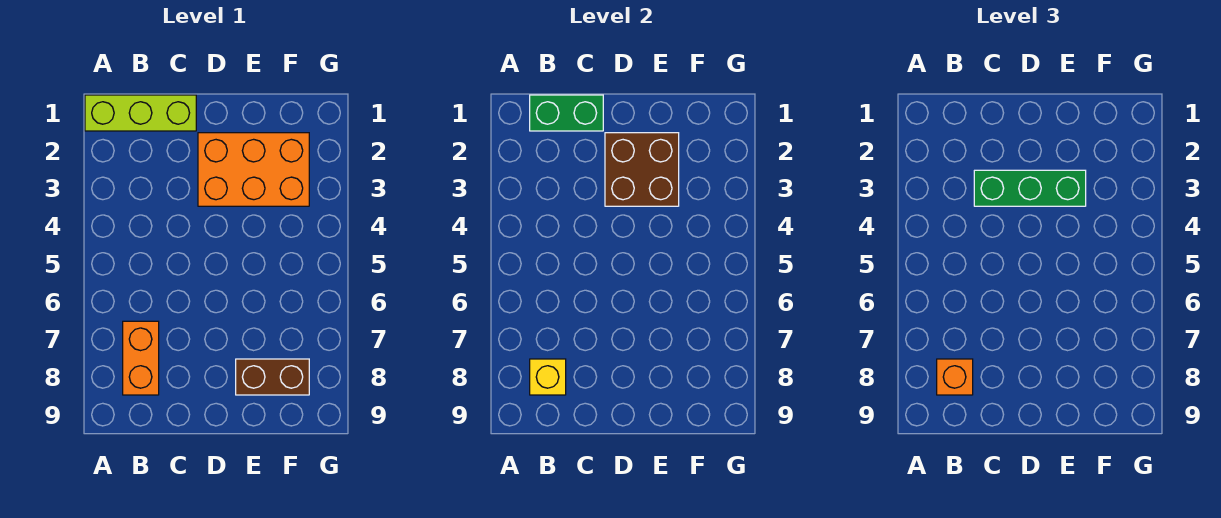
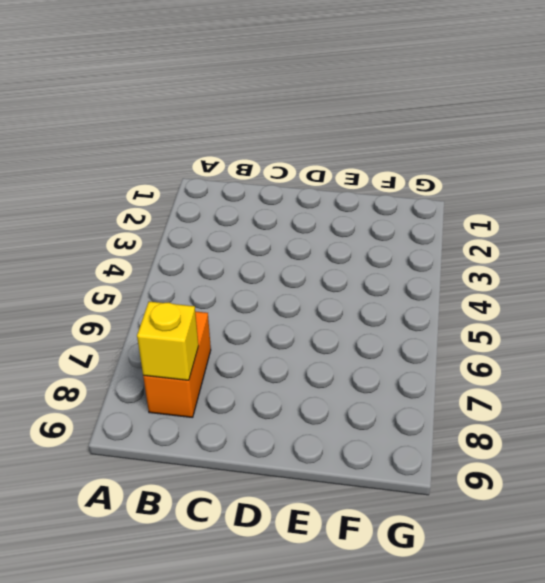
none -> lime 1x3 brick [85,95,196,131]
none -> orange 2x3 brick [198,133,309,206]

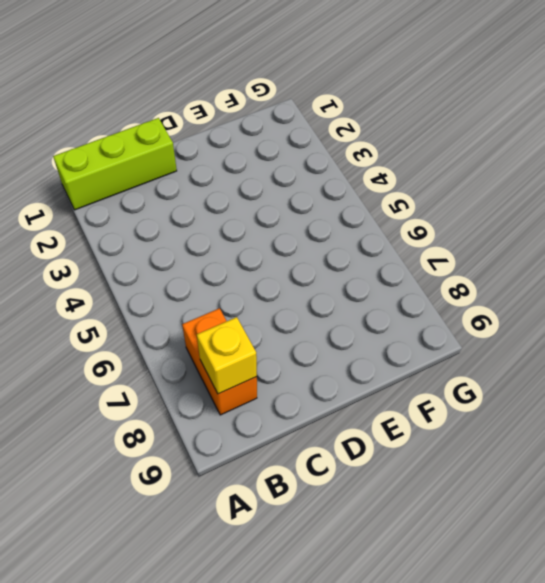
none -> orange 2x3 brick [198,133,309,206]
none -> brown 1x2 brick [236,359,309,395]

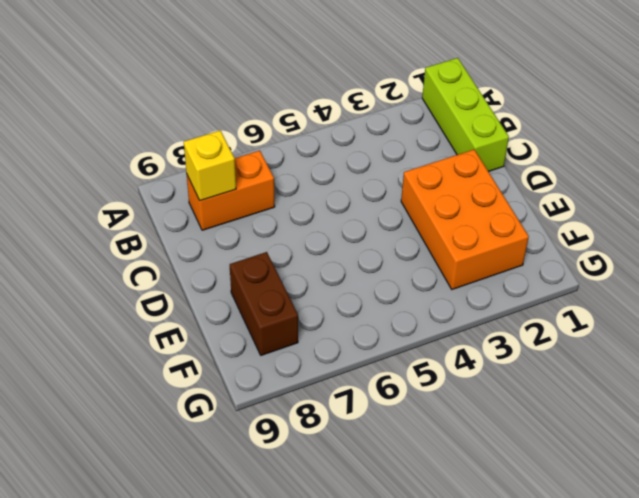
none -> green 1x2 brick [530,95,603,131]
none -> brown 2x2 brick [605,133,679,206]

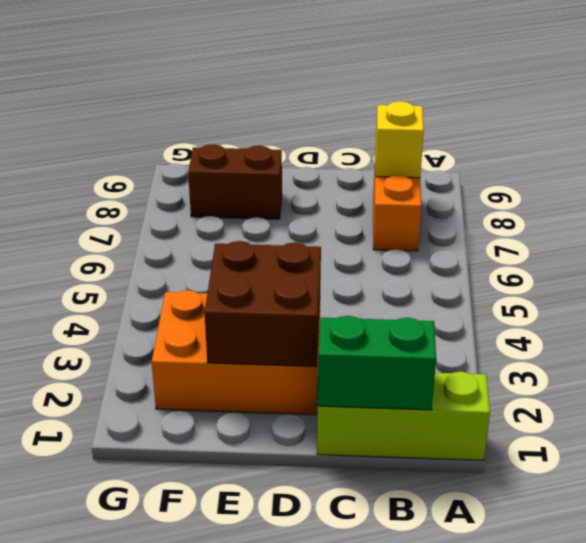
none -> orange 1x1 brick [937,359,973,395]
none -> green 1x3 brick [974,170,1086,206]

